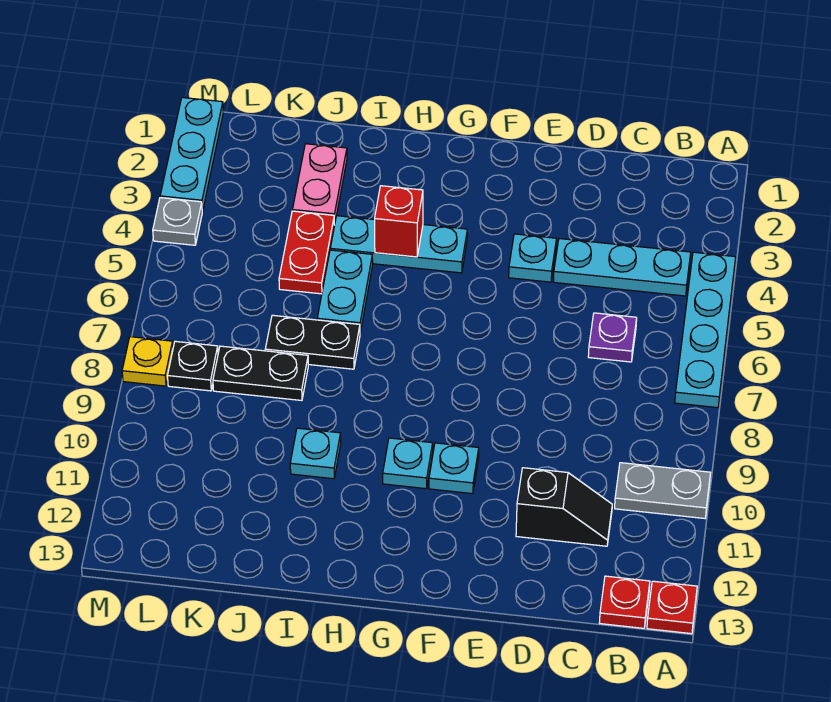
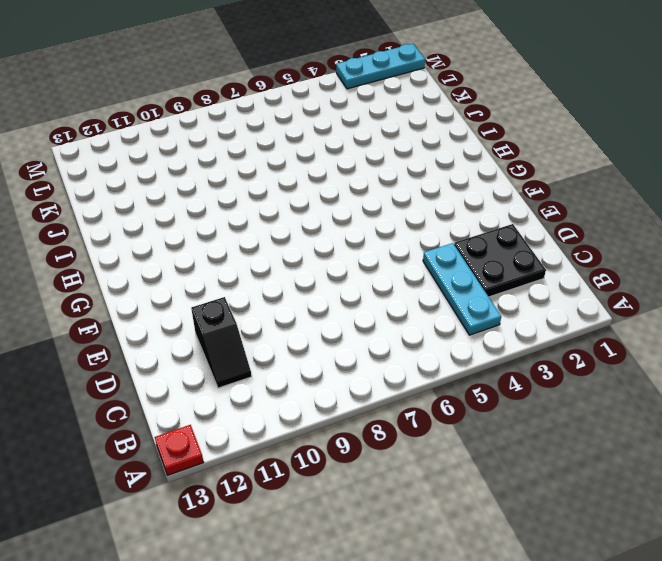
black 2x2 plate [454,224,546,297] -> none
none -> cyan 1x4 plate [675,252,736,408]
none -> grey 1x2 plate [615,463,710,518]
none -> red 1x1 plate [600,576,650,628]

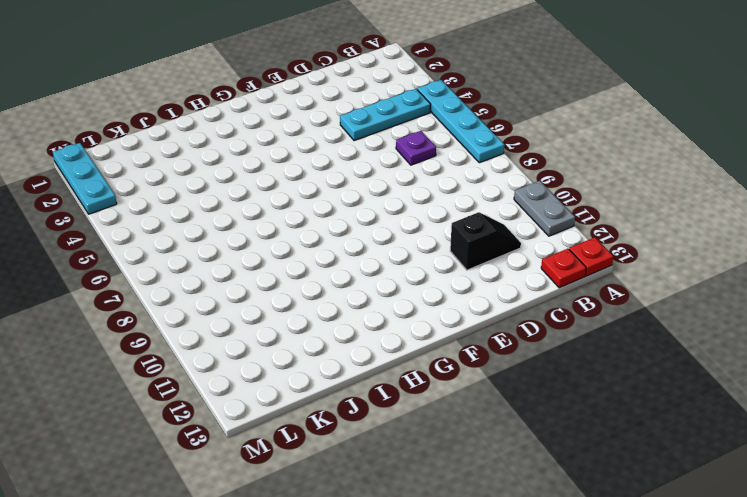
grey 1x2 plate [514,181,575,236] -> grey 1x2 plate turned to [615,463,710,518]
none -> cyan 1x1 plate [509,234,557,282]
none -> cyan 1x1 plate [429,443,479,494]
none -> cyan 1x3 plate [330,216,467,273]

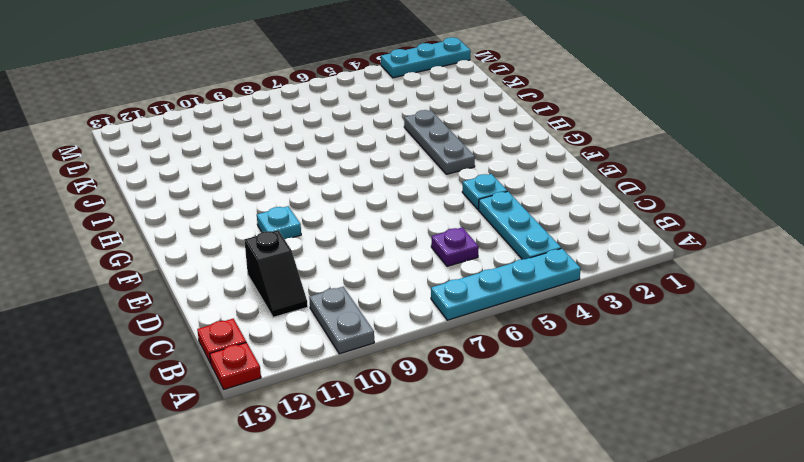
grey 1x3 plate [404,110,475,174] -> cyan 1x3 plate [330,216,467,273]
none -> cyan 1x1 plate [383,438,433,489]
none -> cyan 1x2 plate [317,250,373,333]
none -> black 1x2 plate [265,315,360,369]

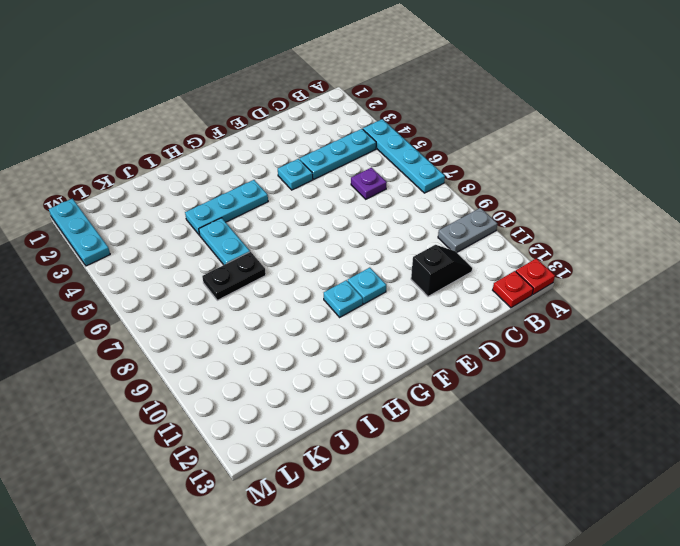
none -> cyan 1x1 plate [290,428,341,479]
none -> pink 1x2 plate [293,144,347,224]
none -> red 1x2 plate [279,211,335,294]

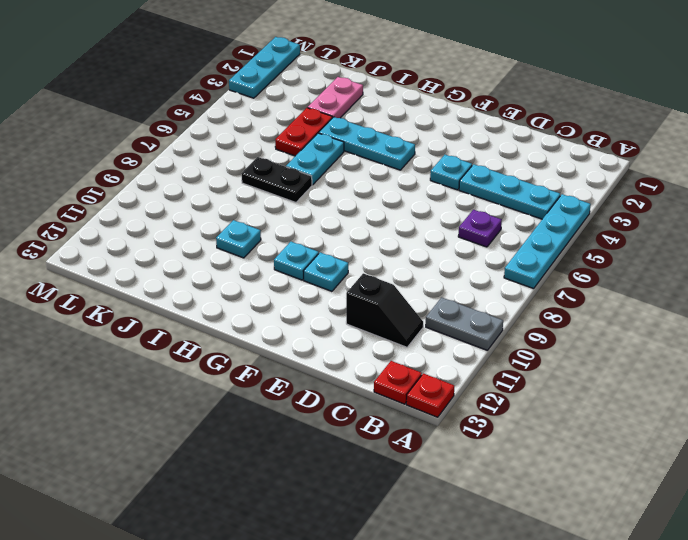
none -> black 1x2 plate [213,346,308,401]
none -> black 1x1 plate [168,341,218,391]
none -> grey 1x1 plate [153,198,202,245]

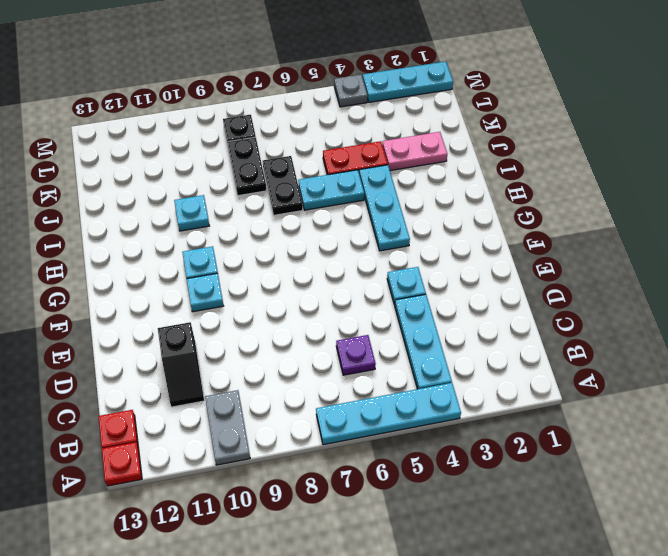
none -> yellow 1x1 plate [122,337,173,386]
none -> red 1x1 brick [375,186,423,257]

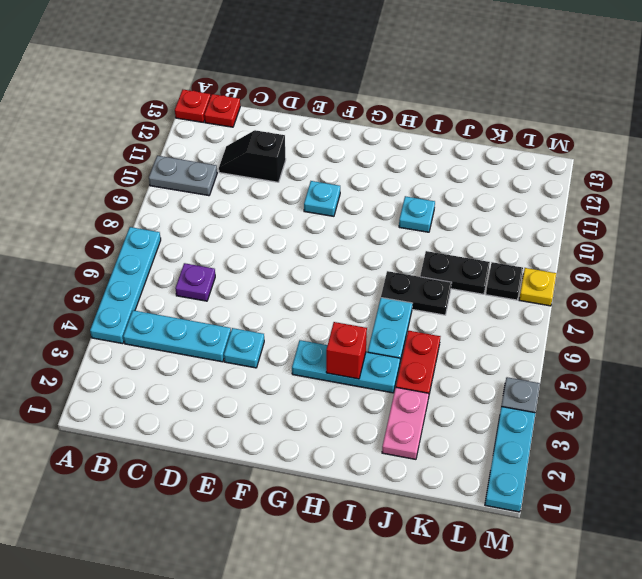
none -> cyan 1x1 plate [383,438,433,489]

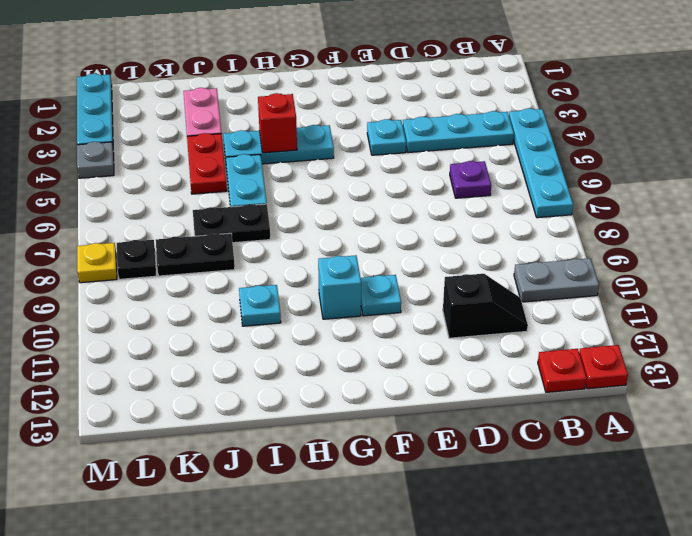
cyan 1x1 brick [318,255,361,319] -> cyan 1x1 plate [383,438,433,489]

